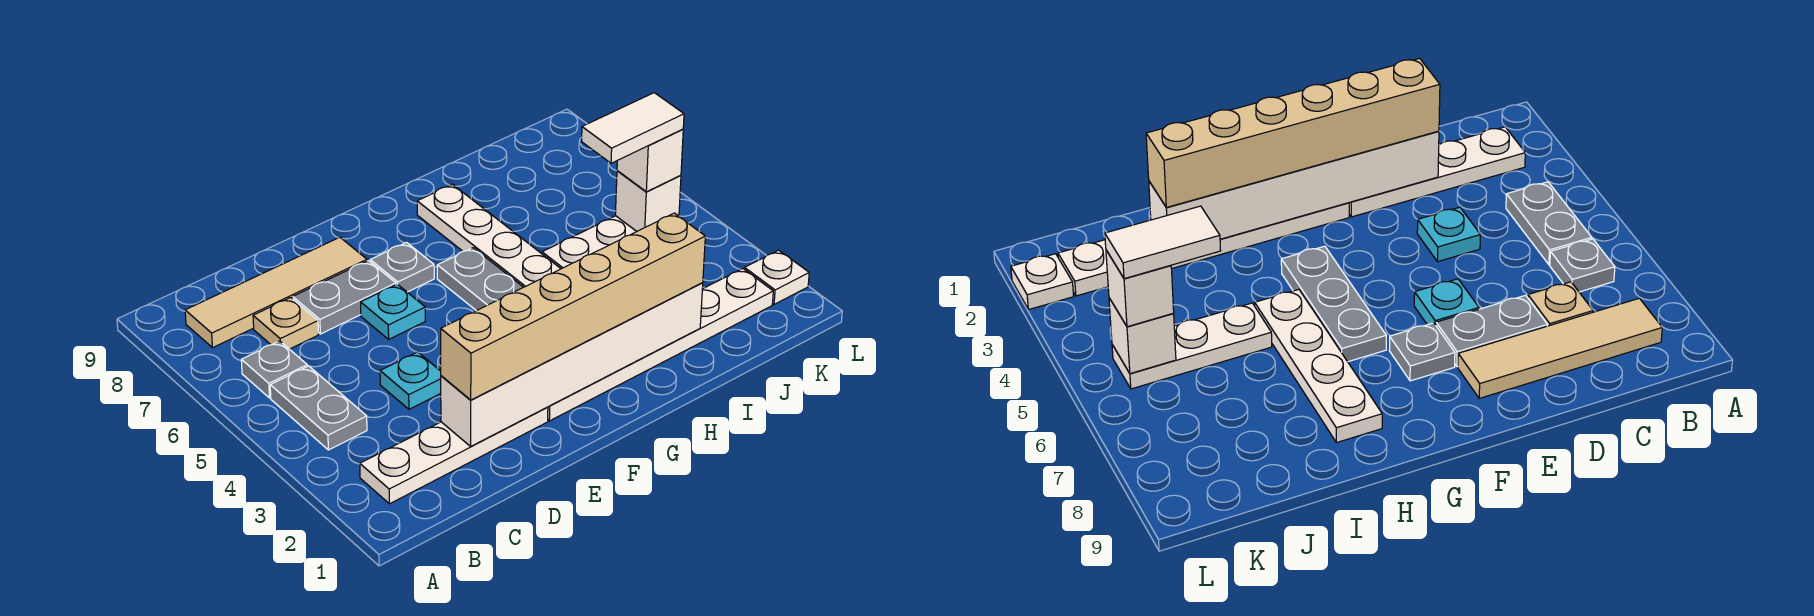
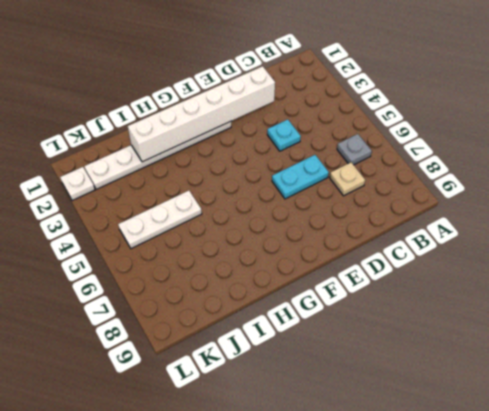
cyan 1x2 plate [272,155,329,199] -> cyan 1x1 plate [361,284,425,339]
none -> white 1x4 plate [360,407,548,504]
none -> grey 1x2 plate [270,366,367,450]
none -> tan 1x4 tile [185,237,367,348]

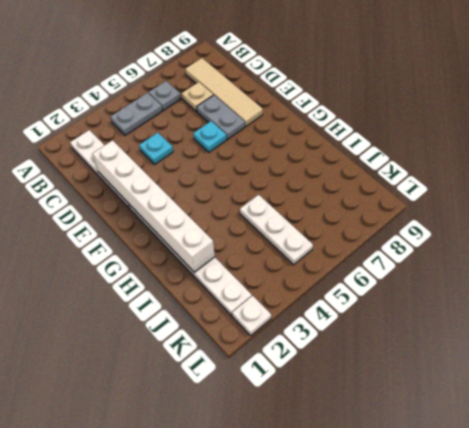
none -> grey 1x1 plate [370,242,434,292]
none -> grey 1x3 plate [437,248,523,311]
none -> white 1x4 plate [417,184,561,287]

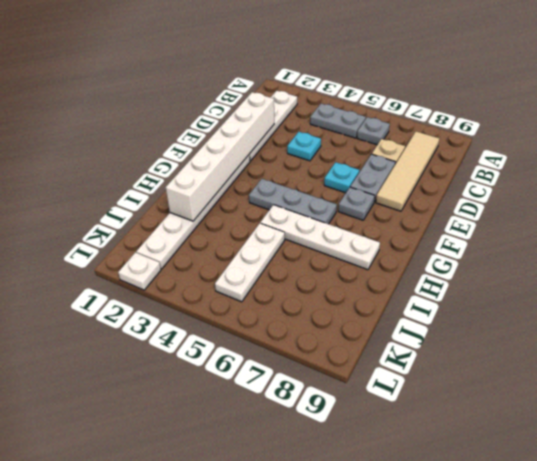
none -> white 1x1 brick [615,171,681,231]
none -> tan 1x6 brick [441,213,705,400]
none -> white 1x1 brick [617,129,683,192]

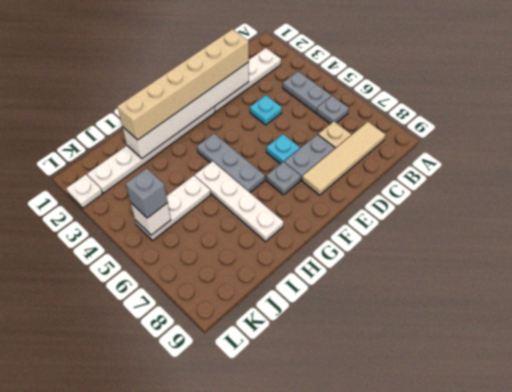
grey 1x1 brick [126,168,168,218] -> white 1x1 brick [617,129,683,192]
none -> white 1x2 tile [582,93,684,163]

